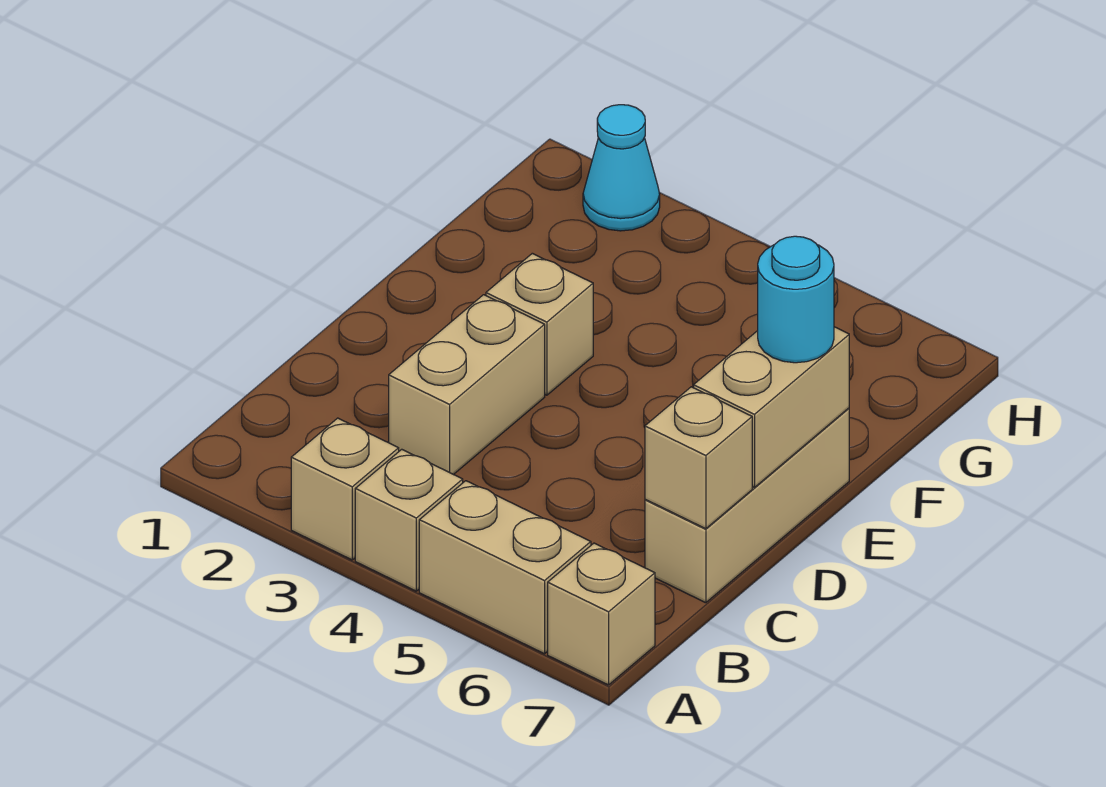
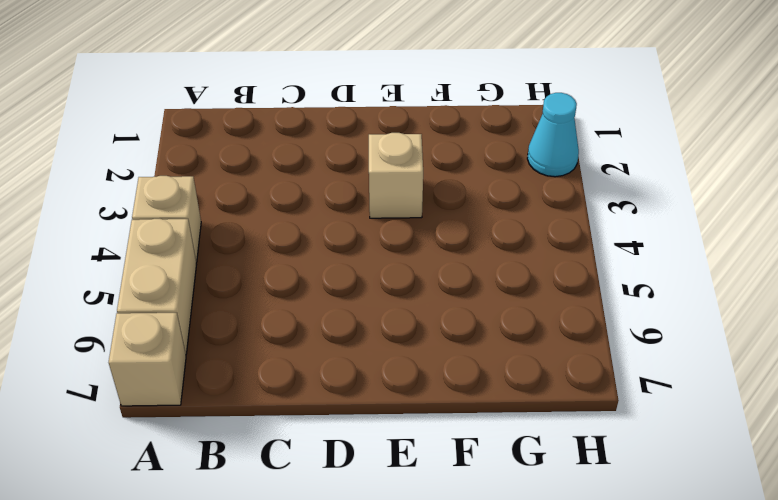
none -> tan 1x1 brick [291,418,399,560]
none -> tan 1x2 brick [389,295,545,475]

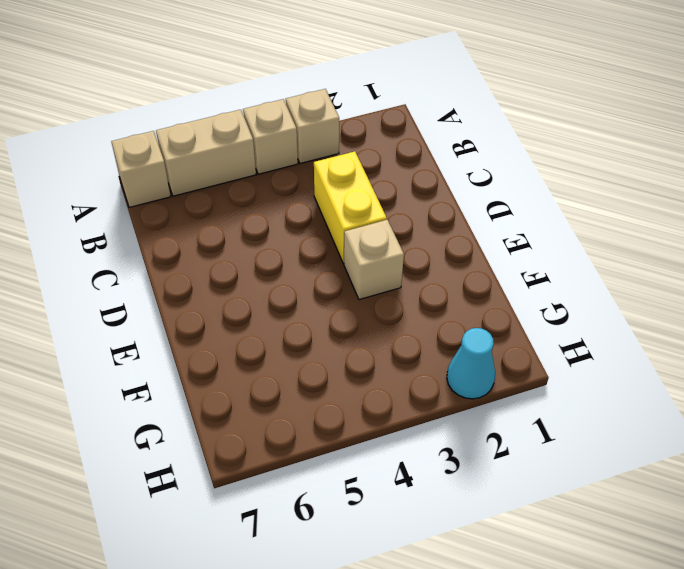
yellow 1x2 brick [314,151,387,263] -> tan 1x2 brick [389,295,545,475]
none -> tan 1x3 brick [645,408,849,603]
none -> tan 1x1 brick [645,387,752,529]

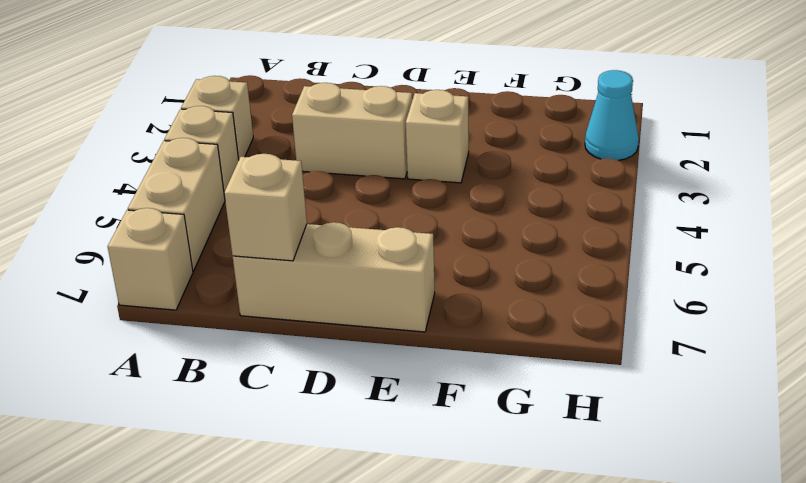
none -> tan 1x2 brick [694,327,849,488]
none -> cyan 1x1 round brick [758,236,834,363]

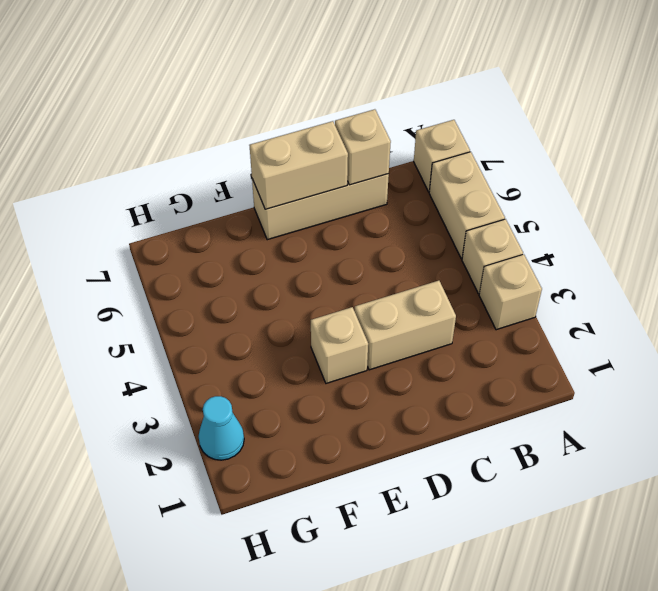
none -> cyan 1x1 round brick [758,236,834,363]

